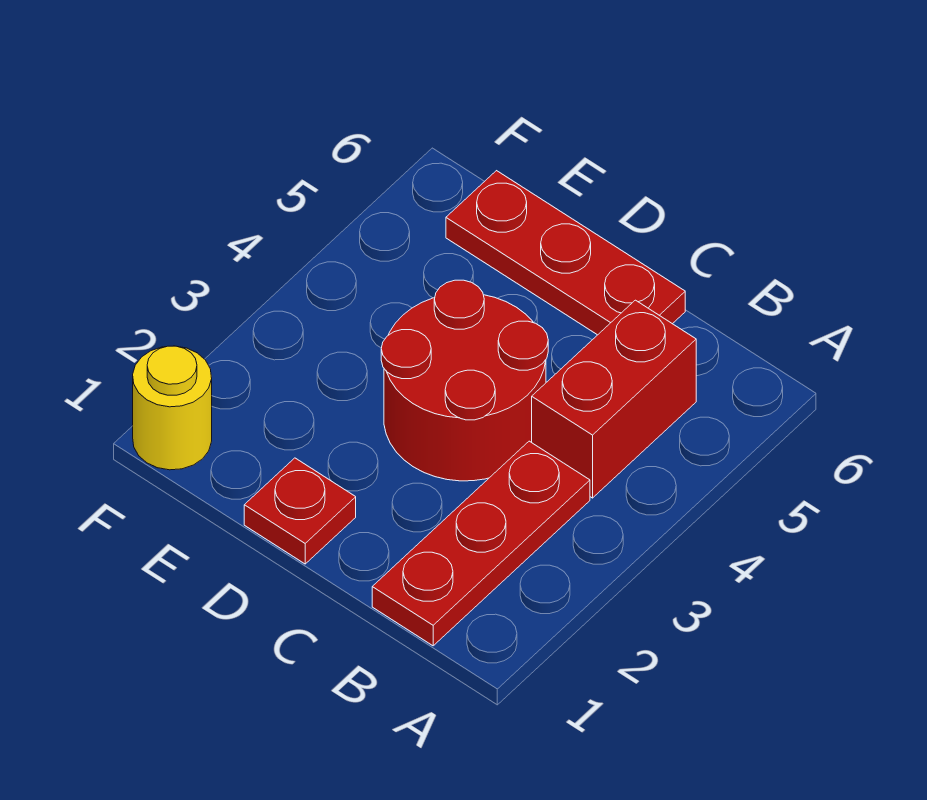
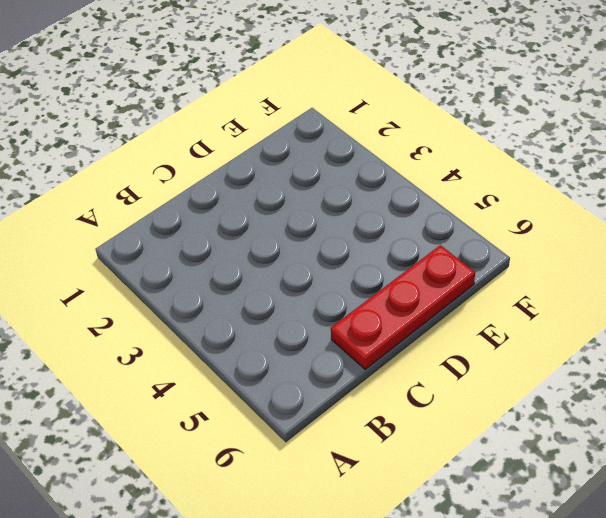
none -> red 1x3 plate [372,441,590,646]
none -> red 1x2 brick [532,300,696,498]

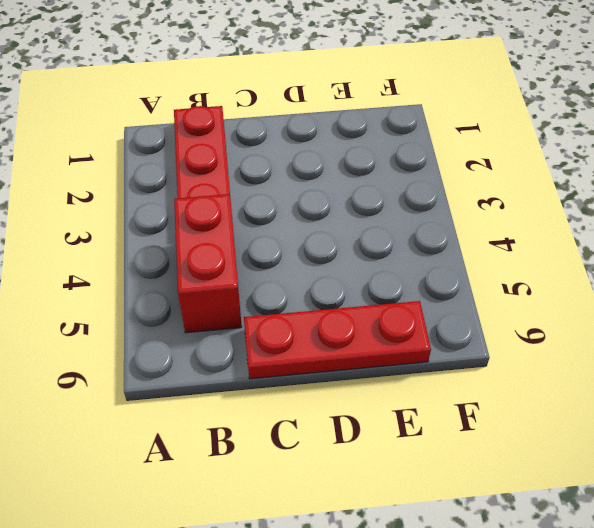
none -> red 2x2 round brick [381,280,548,481]
none -> red 1x1 plate [244,458,356,564]

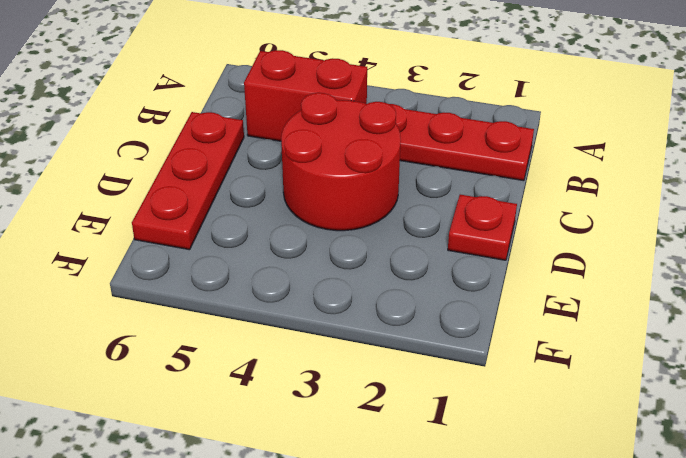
none -> yellow 1x1 round brick [133,346,212,470]

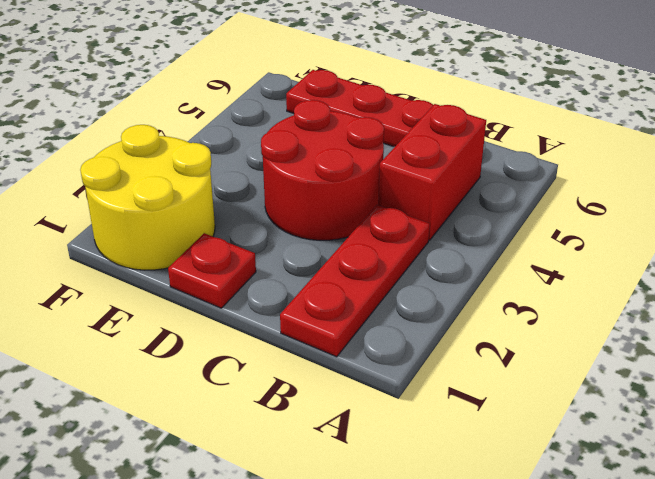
yellow 2x2 round brick [80,125,215,270] -> yellow 1x1 round brick [133,346,212,470]

